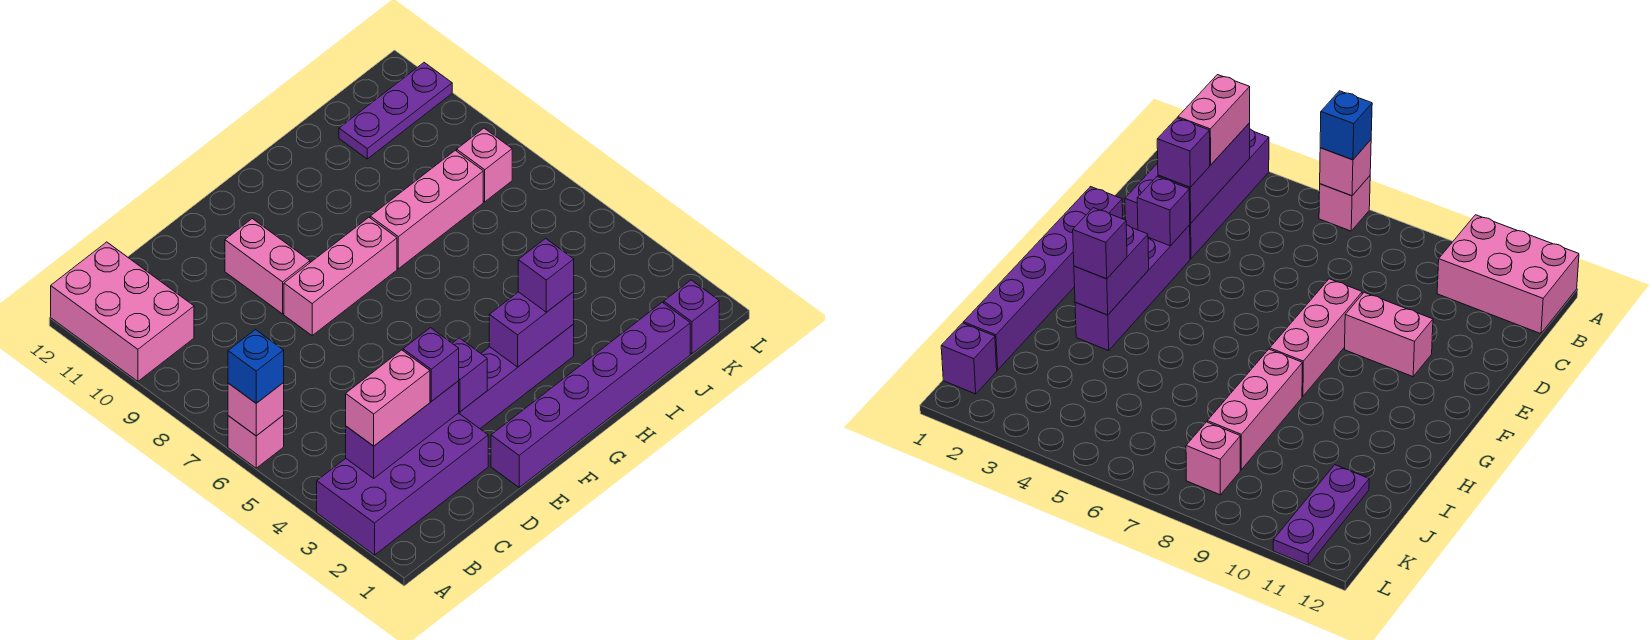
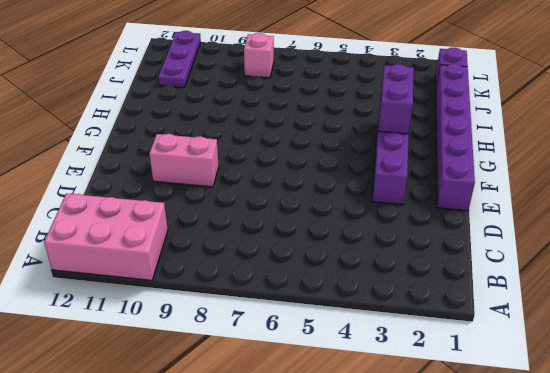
none -> purple 2x4 brick [317,413,488,555]
none -> pink 1x1 brick [228,415,284,468]
none -> pink 1x3 brick [284,218,397,336]

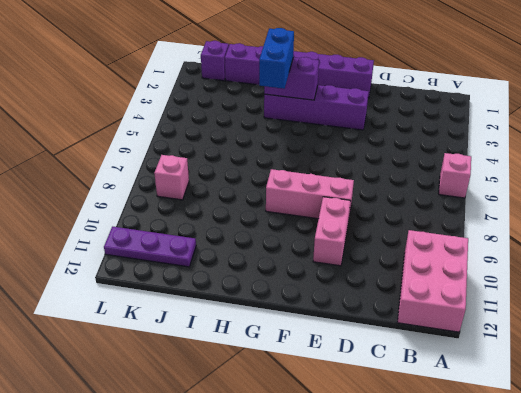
blue 1x2 brick [259,28,294,89] -> purple 1x1 brick [518,238,574,312]
none -> purple 2x4 brick [317,413,488,555]
none -> pink 1x3 brick [370,150,483,269]
none -> pink 1x1 brick [228,383,284,436]

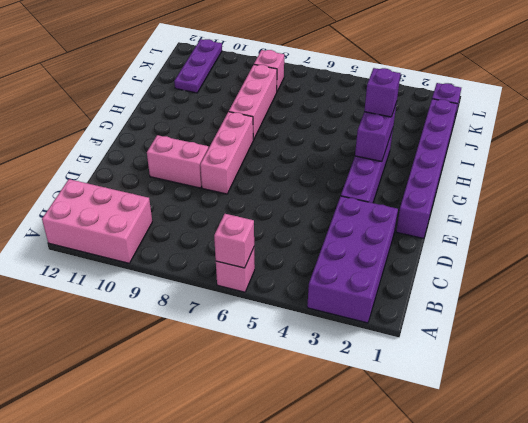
none -> purple 1x3 brick [346,381,459,478]
none -> purple 1x1 brick [452,338,487,412]
none -> blue 1x1 brick [228,330,284,403]

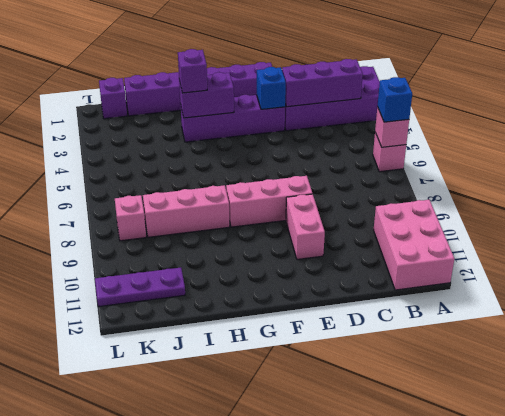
blue 1x1 brick [257,67,286,109] -> purple 1x1 brick [452,338,487,412]
none -> pink 1x2 brick [346,350,430,446]
none -> purple 1x1 brick [403,328,459,401]

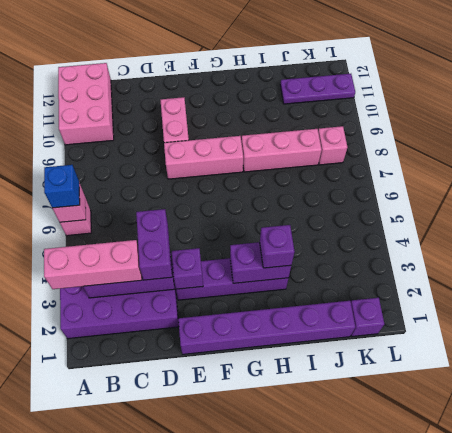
pink 1x3 brick [44,240,142,289] -> pink 1x2 brick [346,350,430,446]
purple 1x2 brick [136,209,172,280] -> purple 1x1 brick [403,328,459,401]

